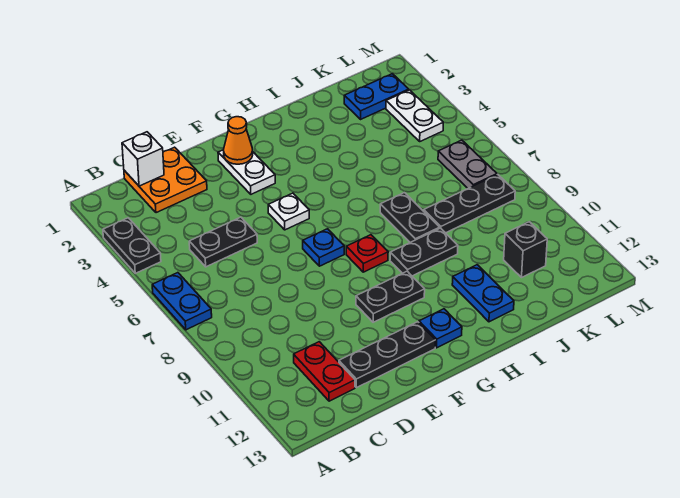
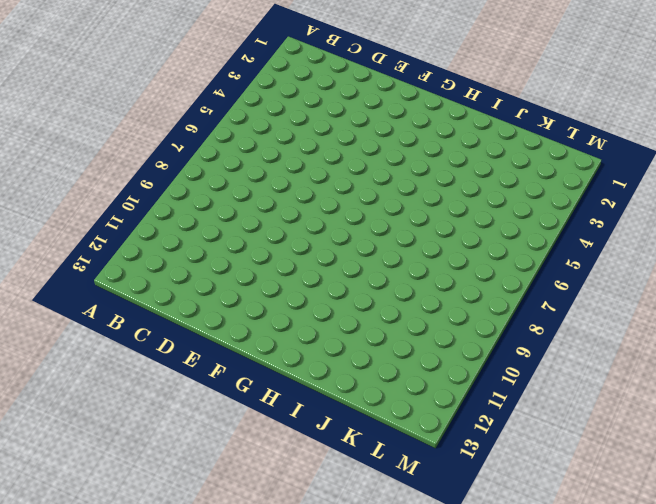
none -> black 1x2 plate [103,218,161,273]
none -> blue 1x2 plate [152,273,212,330]
none -> orange 2x2 plate [124,147,207,213]

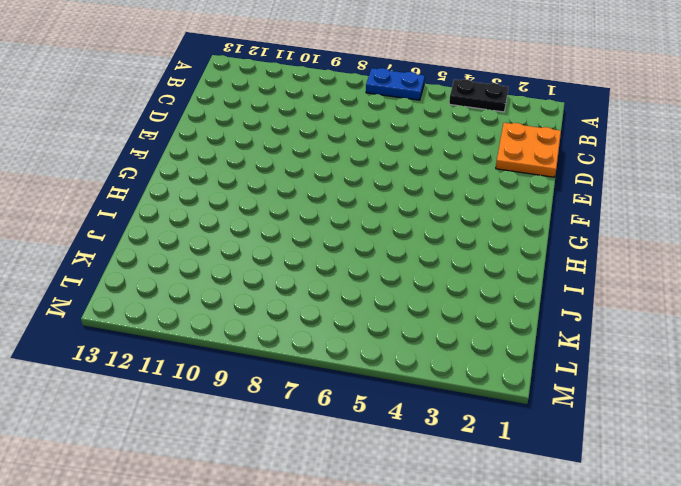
none -> black 1x2 plate [189,217,257,267]
none -> red 1x2 plate [294,342,355,401]
none -> black 1x3 plate [339,322,436,388]

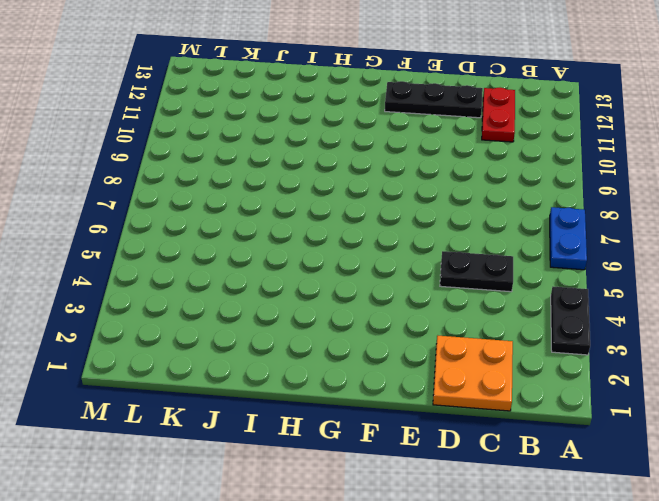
none -> white 1x2 plate [218,150,275,194]
none -> white 1x1 plate [268,193,309,230]
none -> blue 1x1 plate [303,229,344,266]

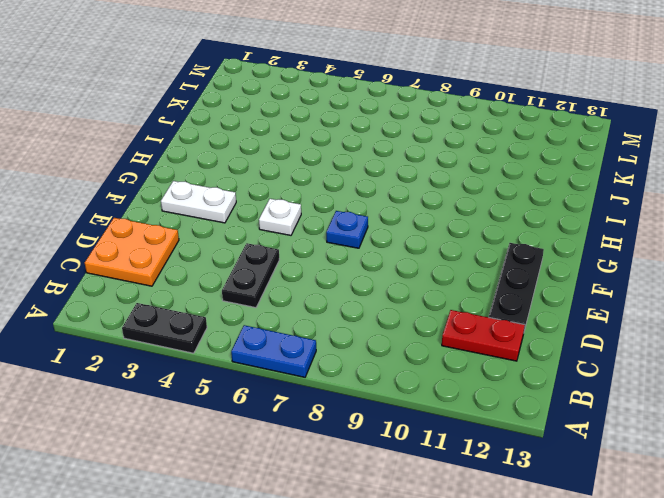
none -> black 1x2 plate [356,271,425,322]
none -> red 1x1 plate [346,235,388,272]
none -> blue 1x1 plate [419,309,462,348]

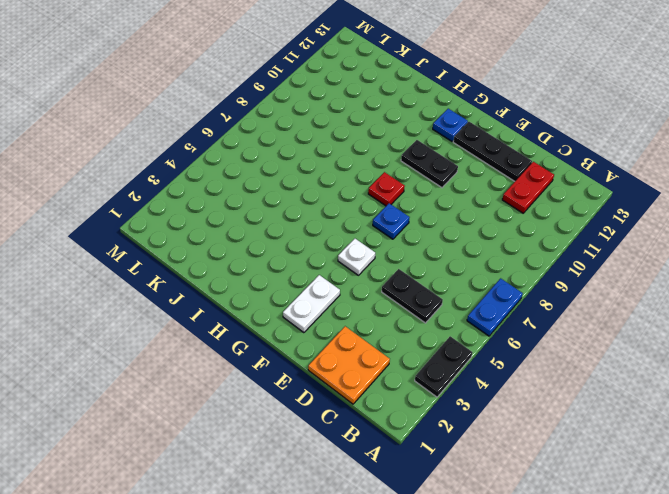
none -> black 1x2 plate [390,228,458,276]
none -> black 1x2 plate [380,193,440,242]
none -> blue 1x2 plate [452,265,514,322]

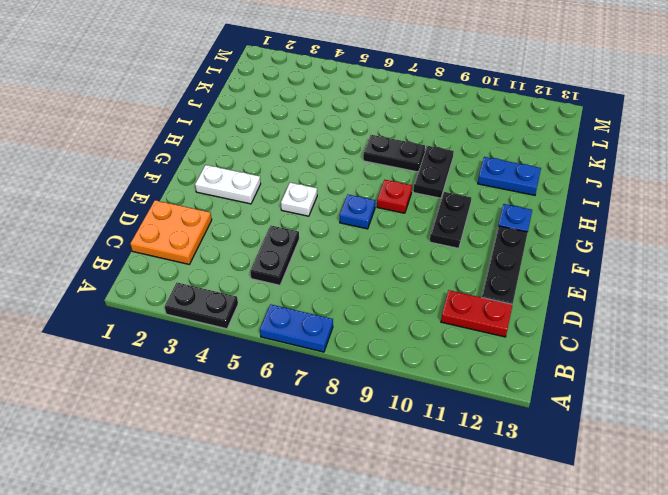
none -> black 1x3 plate [424,175,515,233]
none -> blue 1x2 plate [344,74,409,119]
none -> black 1x1 brick [504,222,547,277]

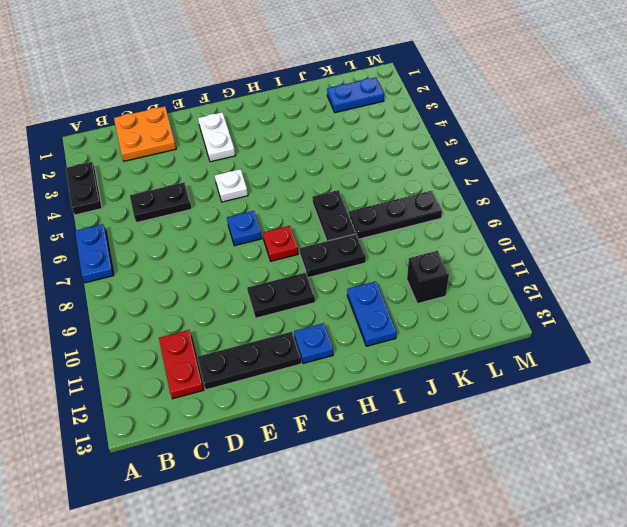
none -> white 1x2 plate [386,90,443,141]
none -> grey 1x2 plate [438,140,497,188]
none -> white 1x1 brick [122,132,164,186]

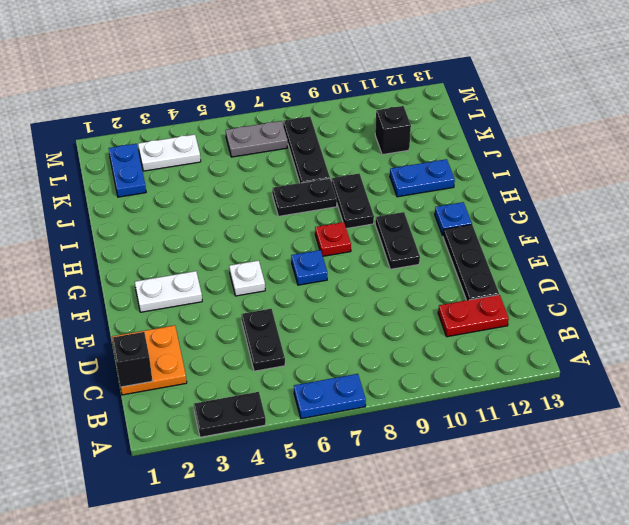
black 1x1 brick [112,332,152,387] -> white 1x1 brick [122,132,164,186]
none -> orange 1x1 cone [224,117,253,164]

